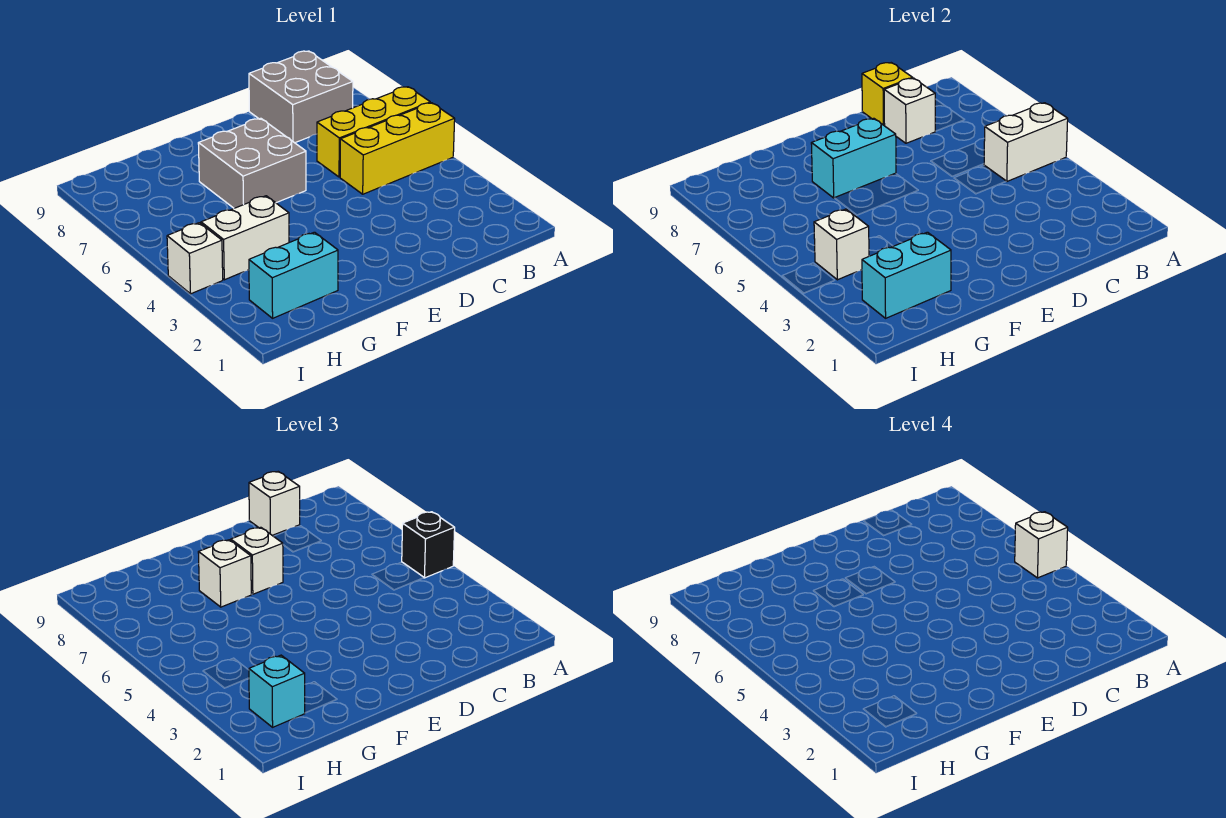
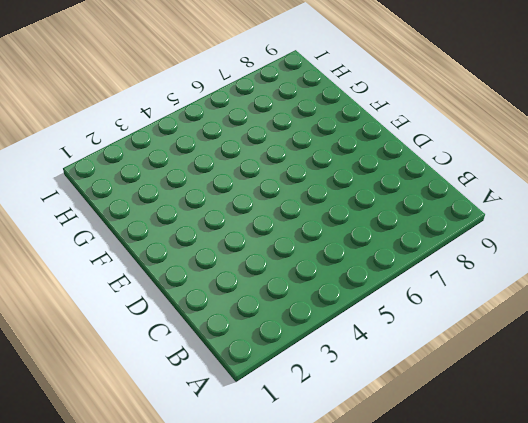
none -> yellow 1x3 brick [340,103,455,194]
none -> yellow 1x3 brick [317,87,430,177]
none -> grey 2x2 brick [249,51,353,143]

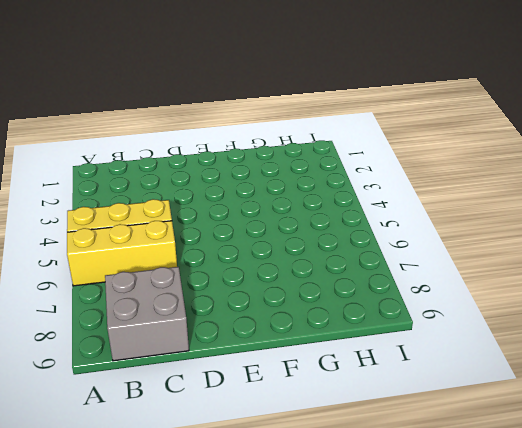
none -> grey 2x2 brick [198,118,306,208]
none -> cyan 1x2 brick [249,232,338,318]
none -> white 1x2 brick [201,196,289,280]

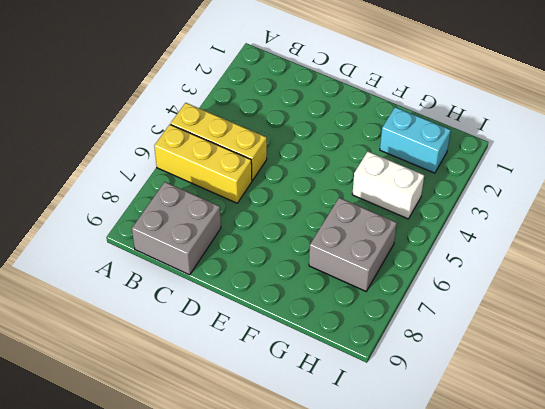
grey 2x2 brick [309,198,397,291] -> grey 2x2 brick moved to [198,118,306,208]
none -> white 1x1 brick [167,223,223,294]
none -> white 1x2 brick [984,103,1068,181]
none -> white 1x1 brick [884,78,935,143]

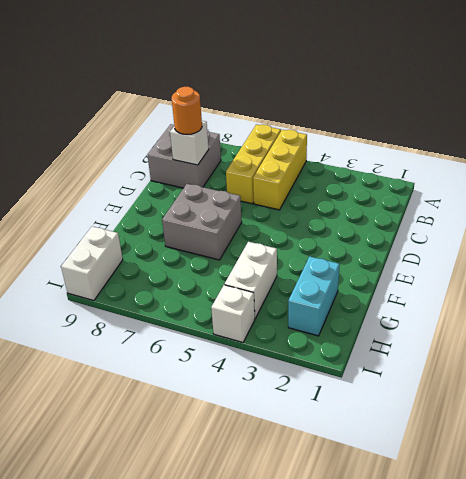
orange 1x1 round brick [172,87,202,135] -> none
white 1x2 brick [61,226,123,301] -> white 1x2 brick moved to [984,103,1068,181]
none -> yellow 1x1 brick [862,63,913,126]
none -> cyan 1x2 brick [811,118,896,198]
none -> cyan 1x2 brick [862,232,951,318]

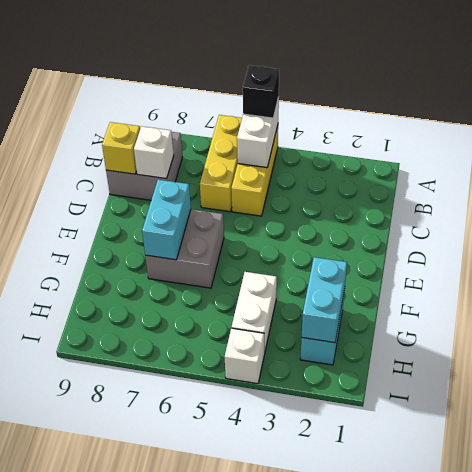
none -> white 1x1 brick [814,209,869,280]
none -> white 1x1 brick [249,472,300,535]
none -> white 1x1 brick [231,527,283,594]

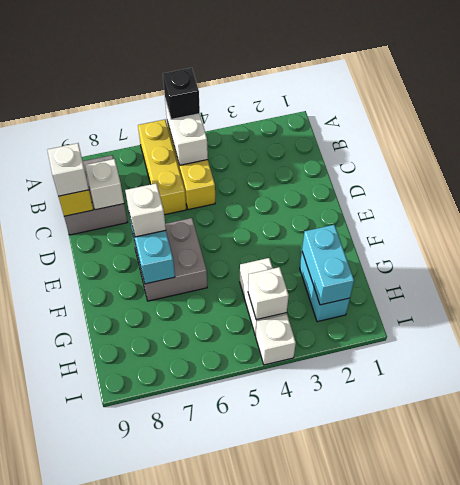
none -> white 1x1 brick [198,540,251,607]
none -> cyan 1x1 brick [249,655,305,727]
none -> white 1x1 brick [1015,512,1068,578]

